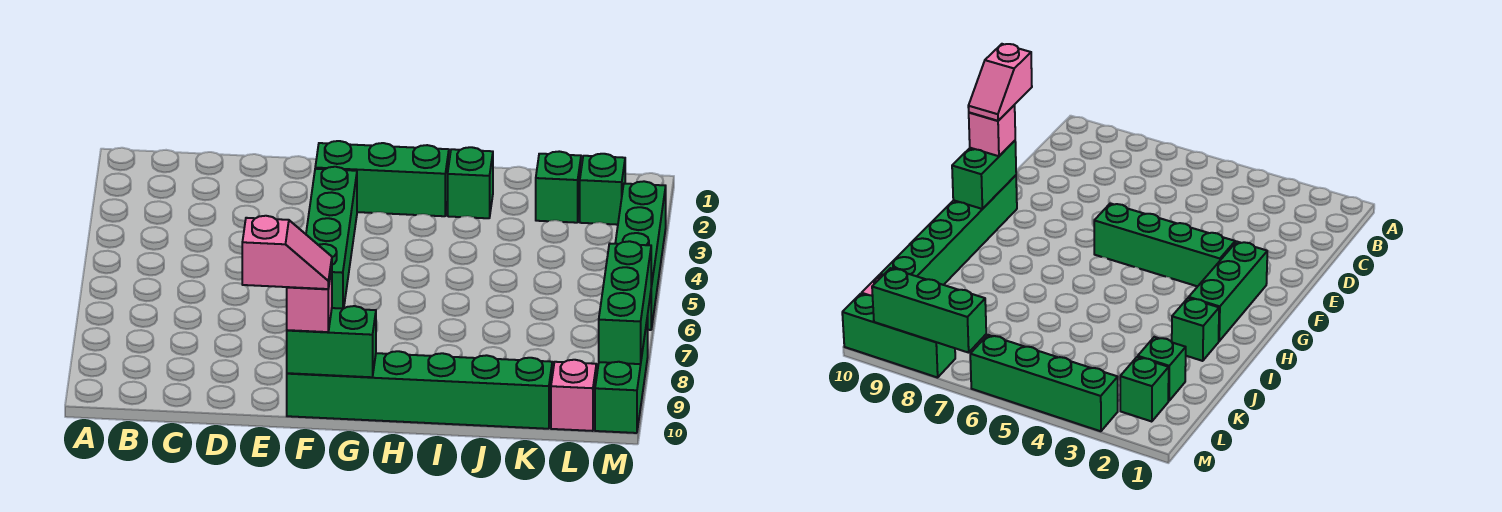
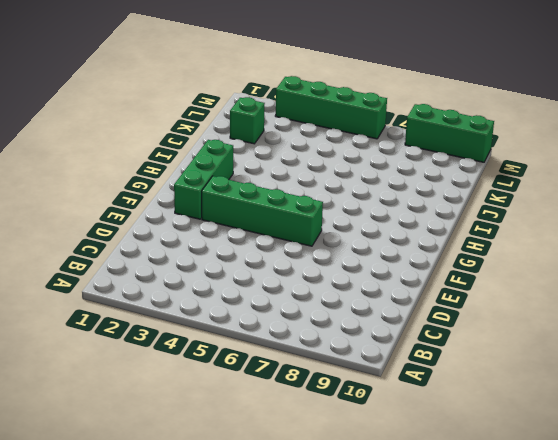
none -> green 1x6 brick [287,351,552,429]
none -> green 1x1 brick [448,147,493,218]
none -> green 1x1 brick [580,154,625,225]

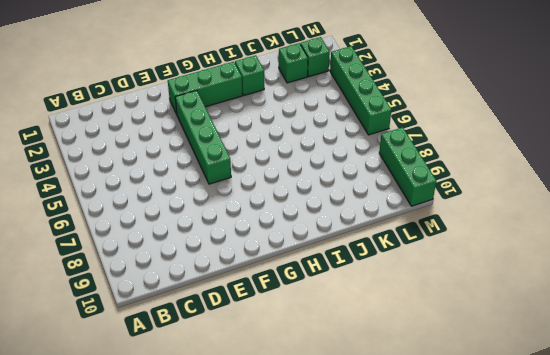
none -> green 1x6 brick [287,351,552,429]
none -> pink 1x1 brick [551,360,596,431]
none -> green 1x2 brick [287,306,376,377]

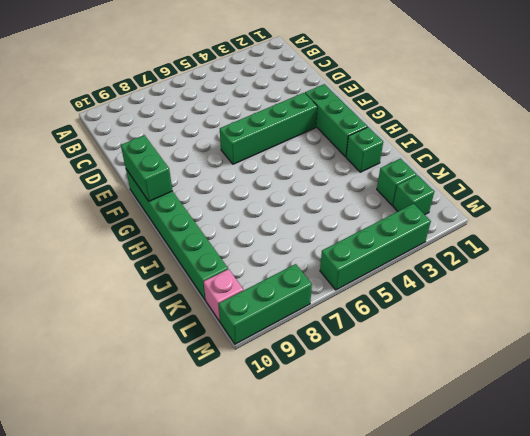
none -> green 1x3 brick [599,241,651,364]
none -> pink 1x1 brick [287,268,332,332]
none -> pink 1x2 slope [242,216,332,289]

